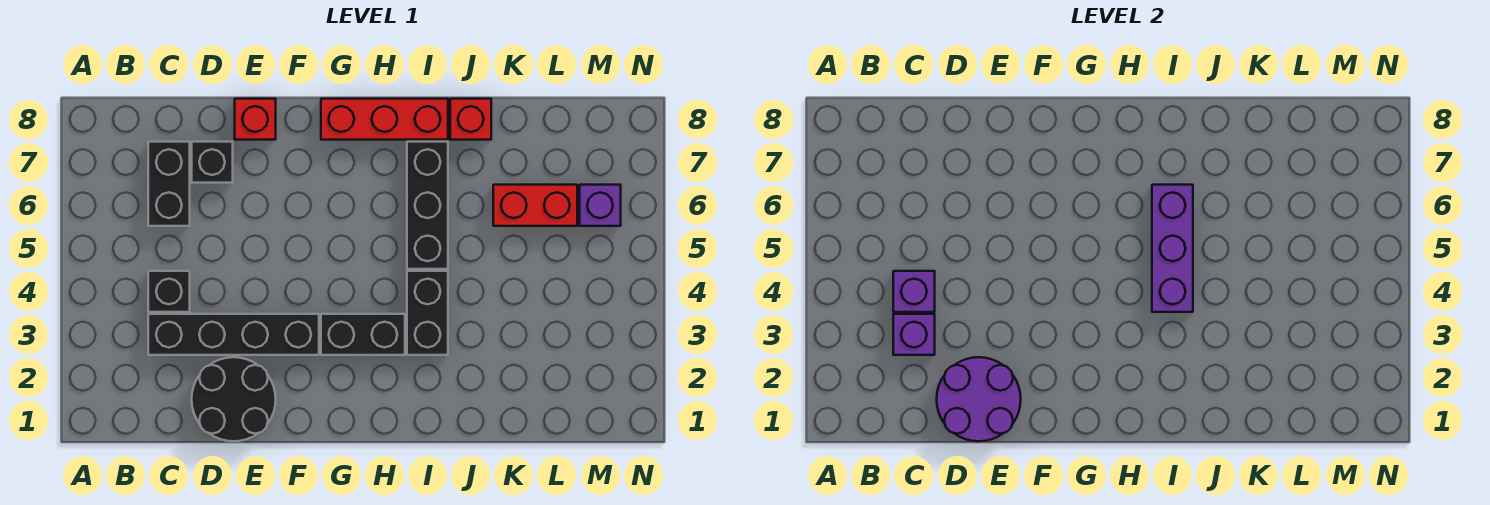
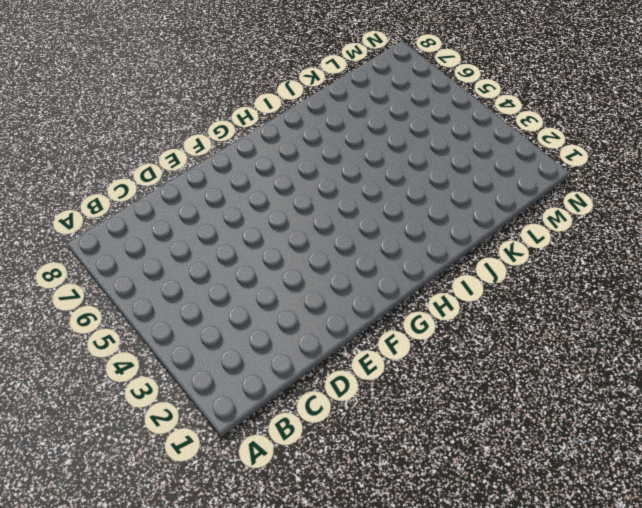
none -> black 1x4 brick [148,314,319,355]
none -> black 1x1 brick [148,271,190,312]
none -> black 1x2 brick [148,142,190,226]

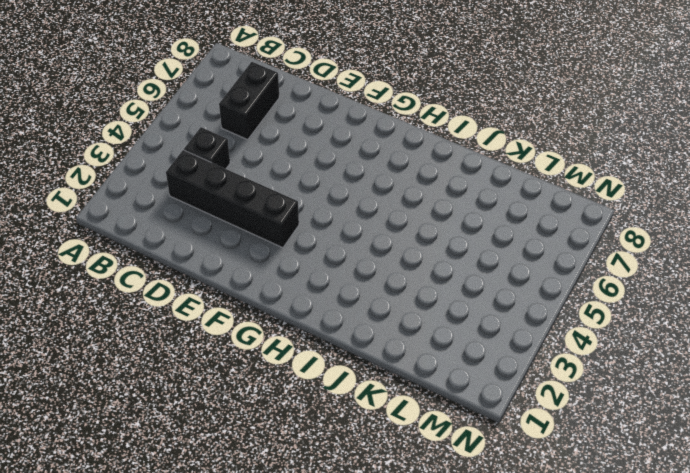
none -> black 2x2 round brick [192,357,276,441]
none -> black 1x1 brick [192,142,233,183]
none -> red 1x1 brick [235,99,276,140]

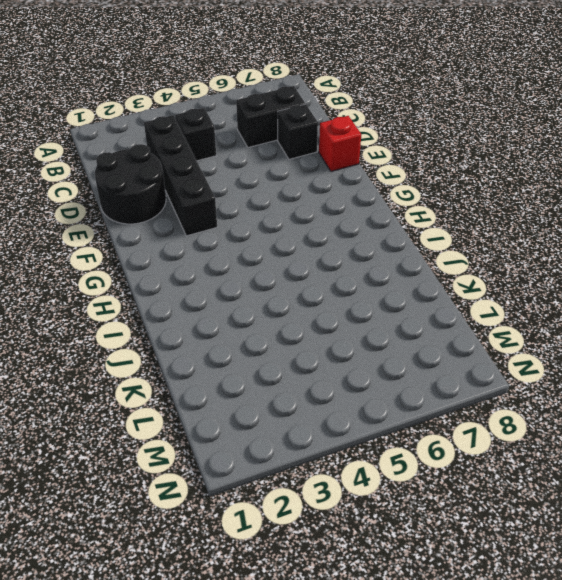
none -> black 1x2 brick [321,314,405,355]
none -> red 1x3 brick [321,99,448,140]
none -> black 1x2 brick [407,271,448,355]

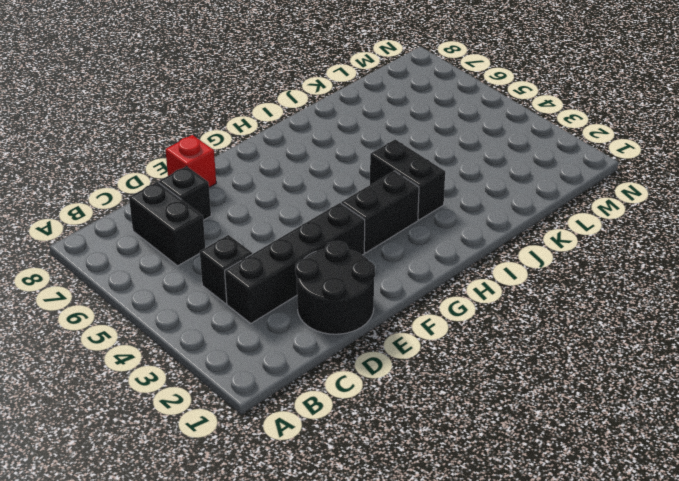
none -> red 1x3 brick [321,99,448,140]
none -> black 1x3 brick [407,142,448,269]
none -> red 1x1 brick [450,99,491,140]

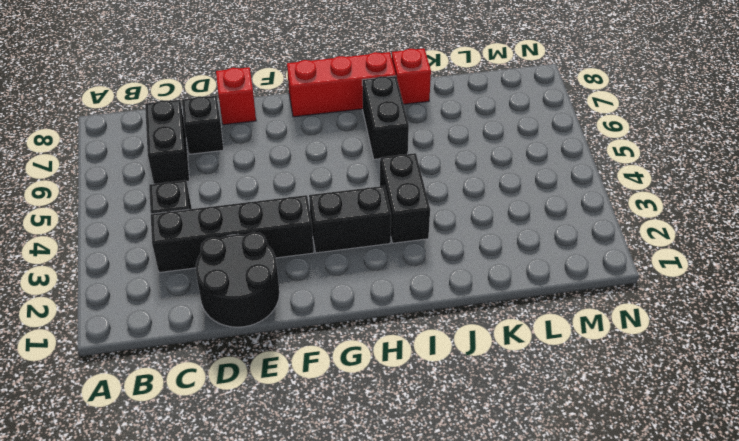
black 1x2 brick [362,76,409,159] -> black 1x3 brick [407,142,448,269]
none -> red 1x2 brick [493,185,577,226]
none -> purple 1x1 brick [580,185,621,226]
none -> purple 1x1 brick [893,314,935,355]

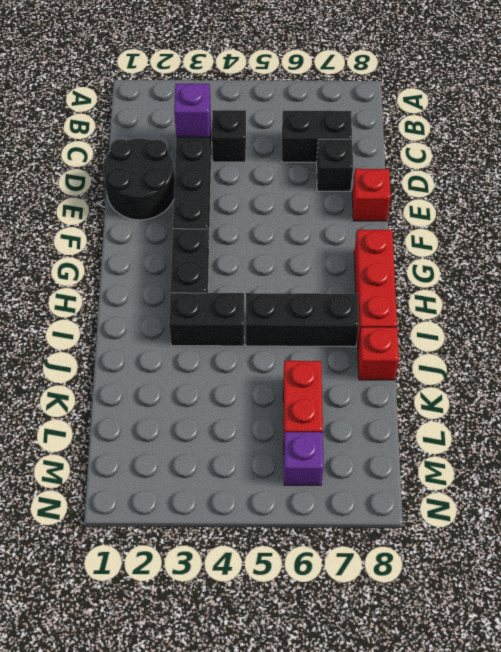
none -> purple 1x1 brick [893,271,935,312]
none -> purple 2x2 round brick [937,357,1021,441]
none -> purple 1x3 brick [1152,185,1193,312]

